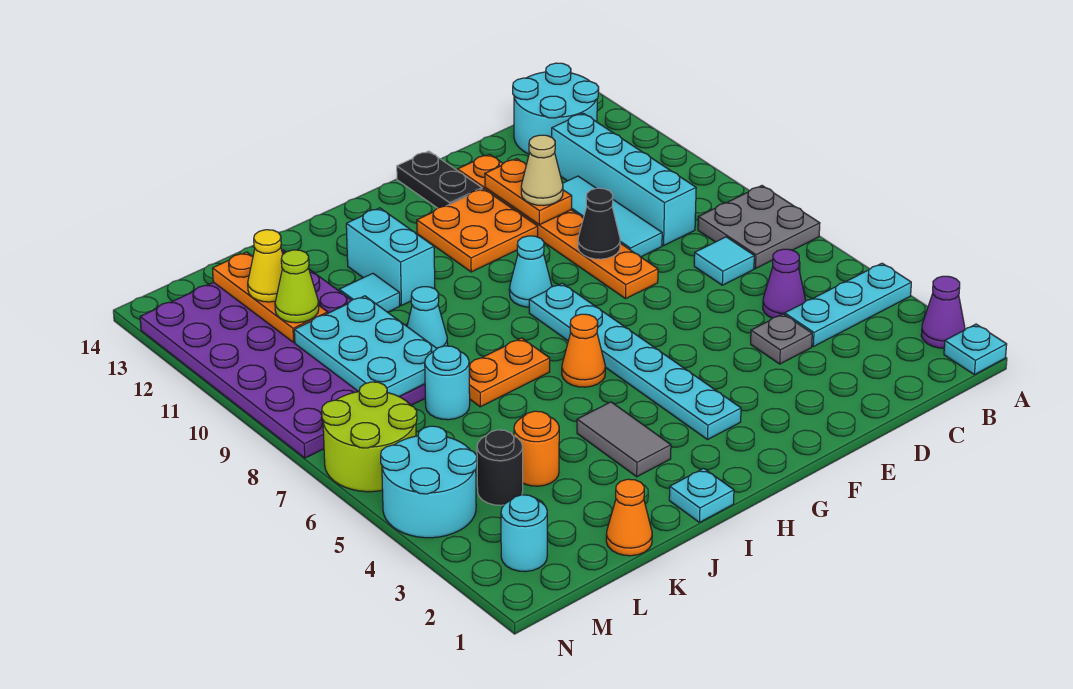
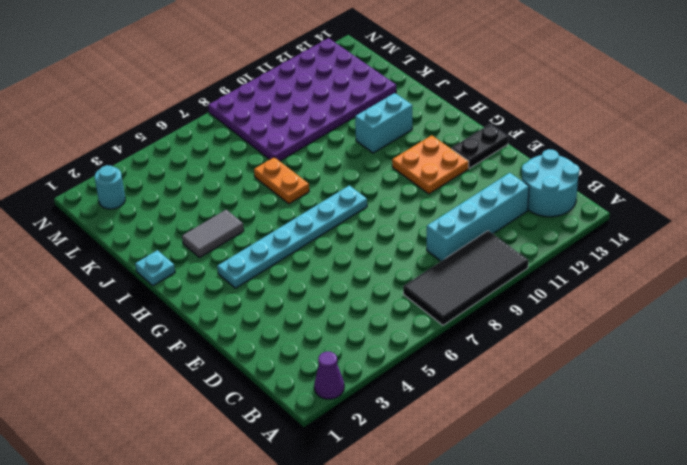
black 2x4 tile [403,231,528,325] -> grey 2x2 plate [698,186,820,269]
none -> cyan 1x1 plate [944,324,1007,375]
none -> cyan 1x3 plate [785,263,911,347]
none -> purple 1x1 cone [763,249,806,318]
none -> cyan 1x1 tile [694,237,754,285]

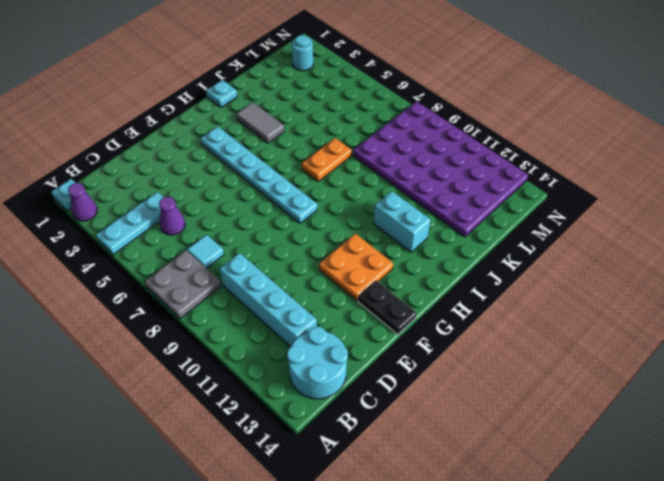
none -> grey 1x1 plate [751,314,812,364]
none -> cyan 1x3 tile [562,176,662,257]
none -> orange 1x6 plate [458,154,658,299]
none -> cyan 1x1 cone [509,236,552,307]

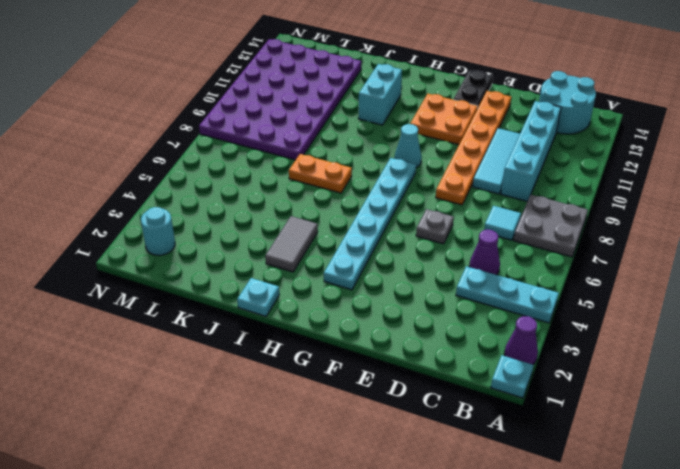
grey 1x1 plate [416,209,454,244] -> grey 1x1 plate moved to [751,314,812,364]
none -> orange 1x1 cone [562,314,605,387]
none -> cyan 1x1 cone [407,287,448,348]
none -> cyan 1x1 tile [339,273,400,312]
none -> orange 1x1 cone [606,479,652,556]

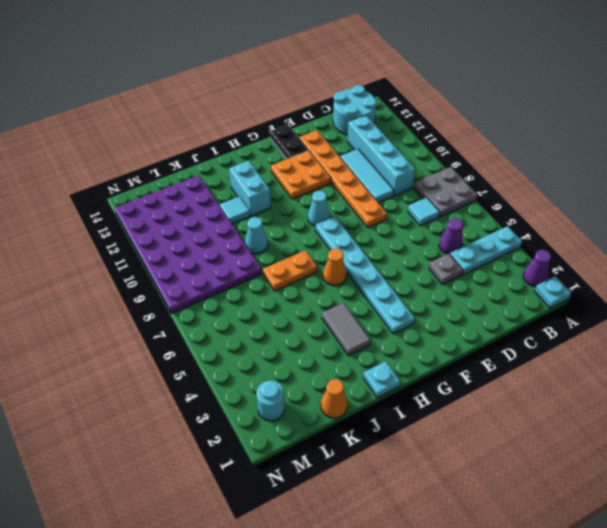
none -> orange 1x1 round brick [514,411,559,486]
none -> cyan 1x1 round brick [425,346,470,420]
none -> black 1x1 round brick [477,430,523,505]
none -> cyan 2x2 round brick [381,426,477,538]

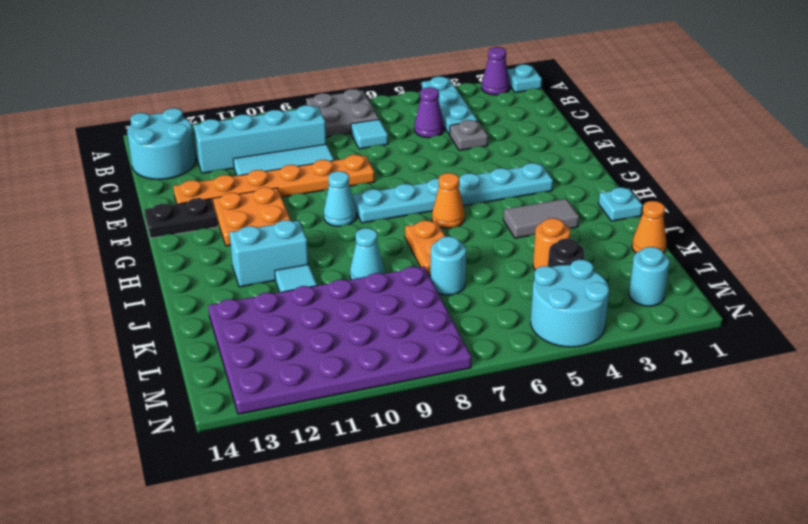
none -> lime 2x2 round brick [322,382,417,492]
none -> black 1x1 cone [578,188,620,259]
none -> orange 1x2 plate [485,159,572,225]
none -> cyan 2x3 plate [294,296,437,397]

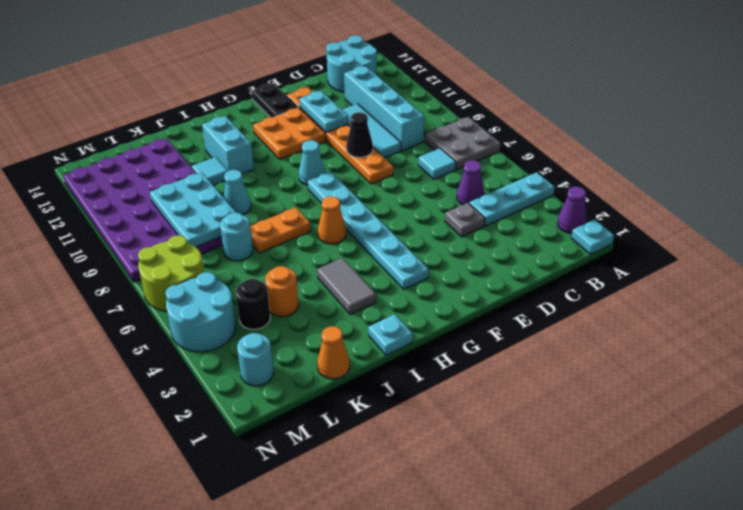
cyan 1x2 plate [299,91,348,132] -> orange 1x2 plate [485,159,572,225]
none -> orange 1x3 plate [212,252,328,342]
none -> tan 1x1 cone [521,135,563,205]
none -> lime 1x1 cone [275,250,319,323]
none -> yellow 1x1 cone [248,230,283,302]

